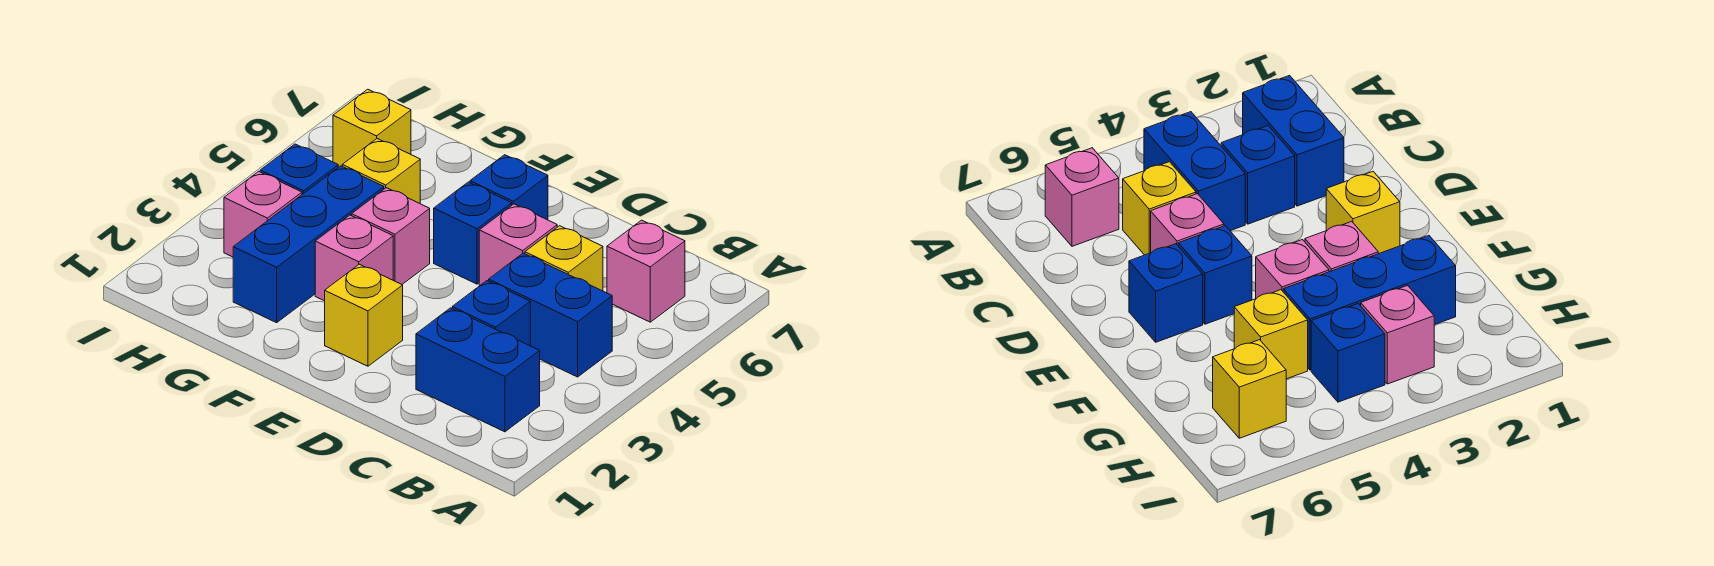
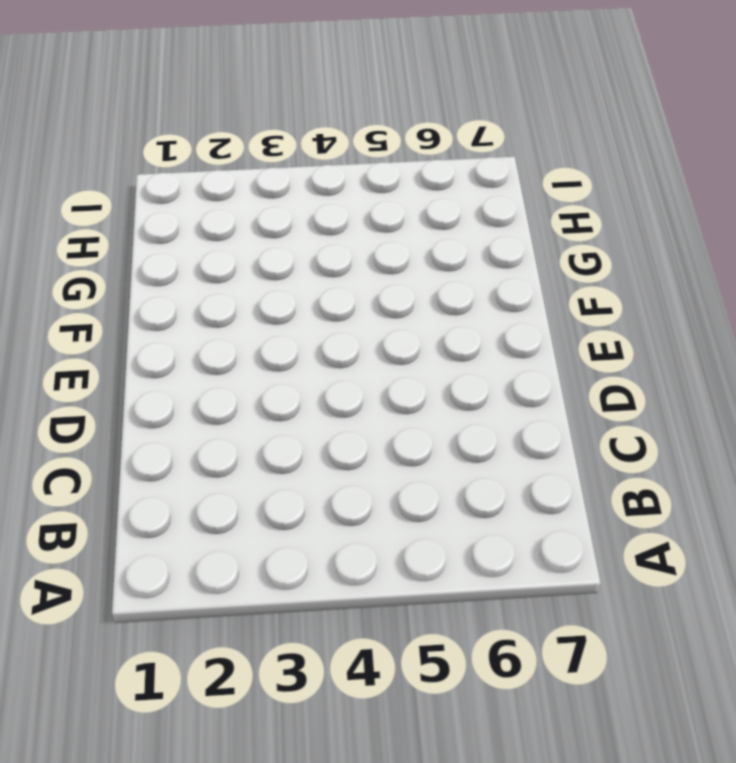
none -> blue 1x2 brick [416,308,540,432]
none -> blue 1x2 brick [489,253,612,377]
none -> pink 1x1 brick [607,220,685,322]

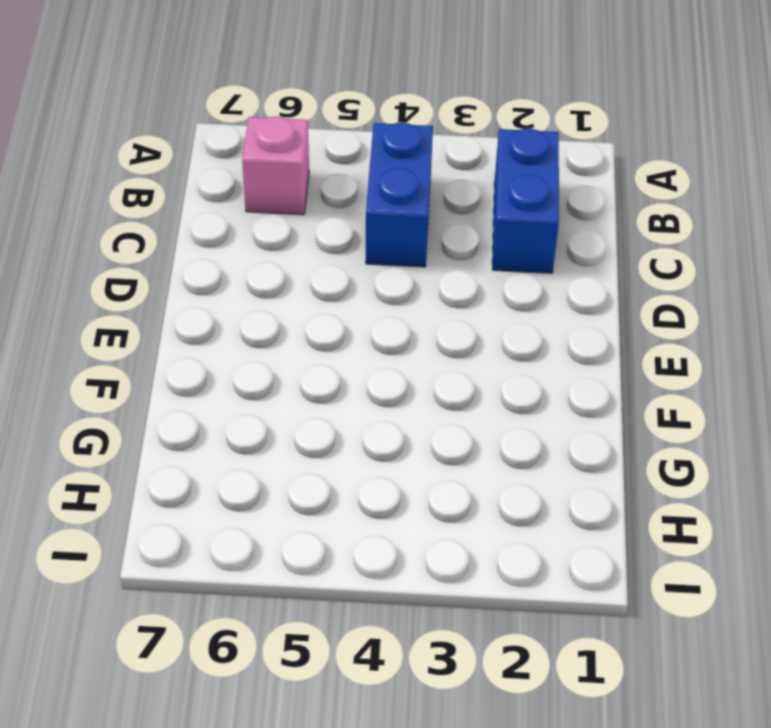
none -> blue 1x1 brick [452,281,530,346]
none -> yellow 1x1 brick [525,226,603,291]
none -> pink 1x1 brick [479,204,557,285]

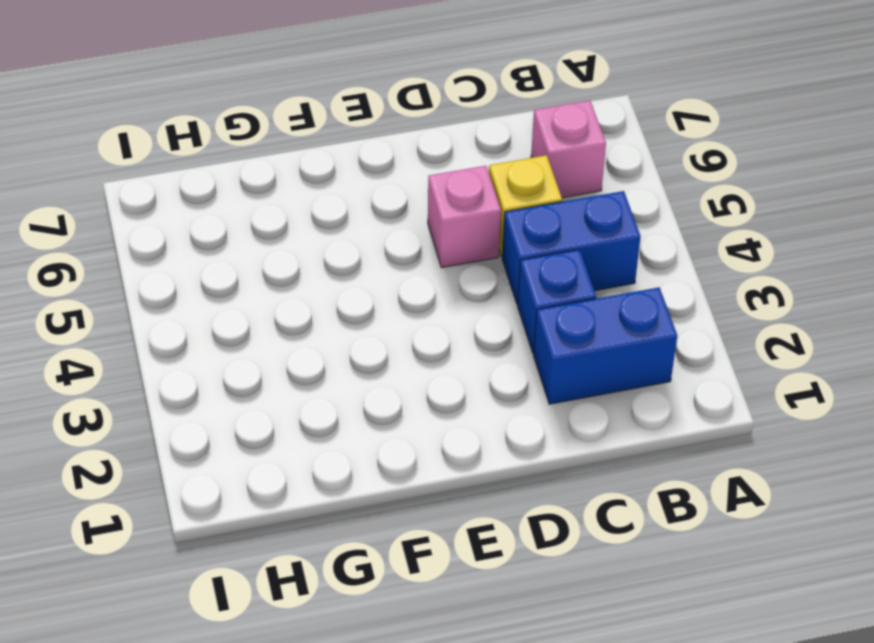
none -> yellow 1x1 brick [325,264,403,366]
none -> blue 1x1 brick [434,182,512,284]
none -> blue 1x1 brick [470,155,548,220]

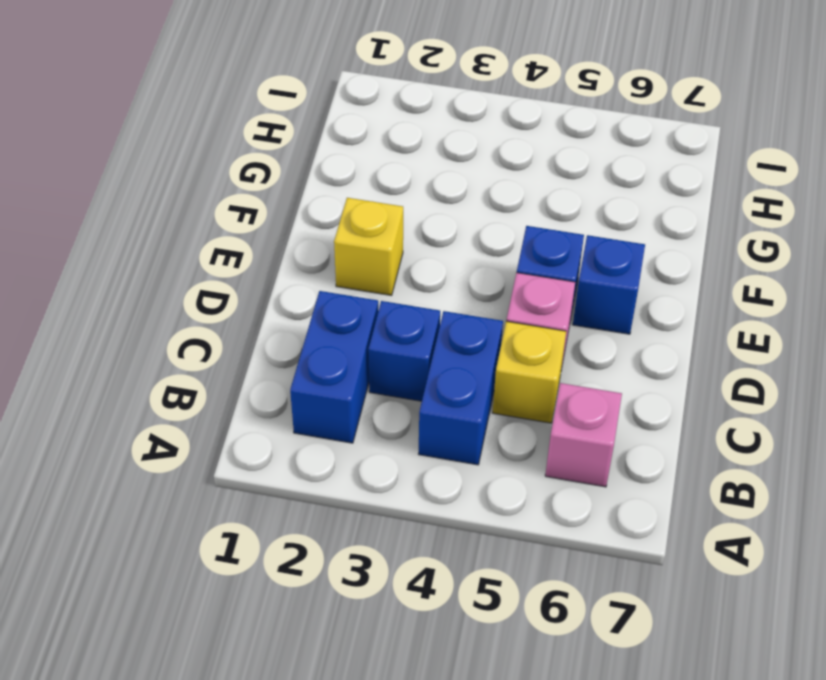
none -> pink 1x1 brick [315,215,393,301]
none -> pink 1x1 brick [352,188,430,284]
none -> blue 1x3 brick [233,166,384,323]

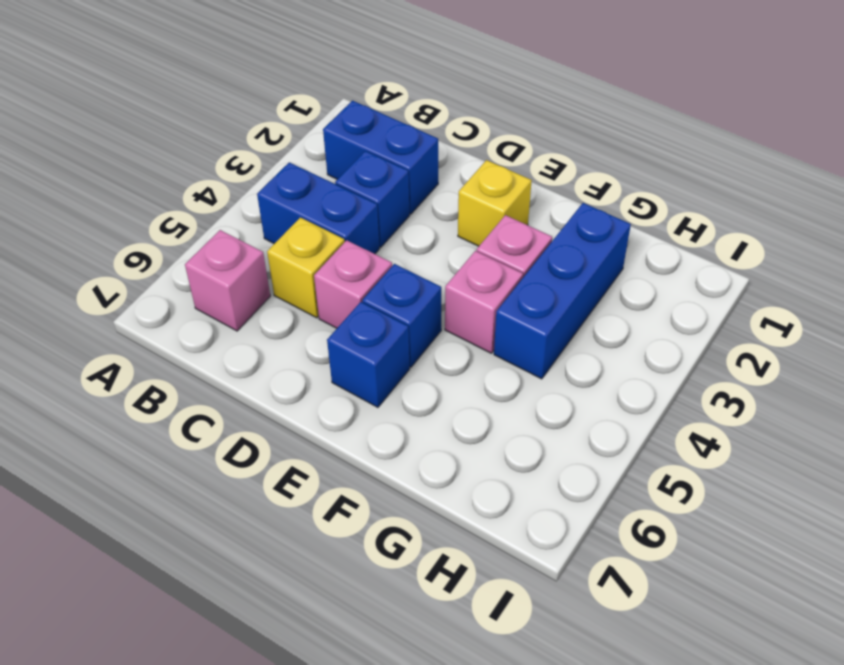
none -> yellow 1x1 brick [342,139,420,203]
none -> pink 1x1 brick [224,171,302,257]
none -> blue 1x1 brick [260,144,338,194]

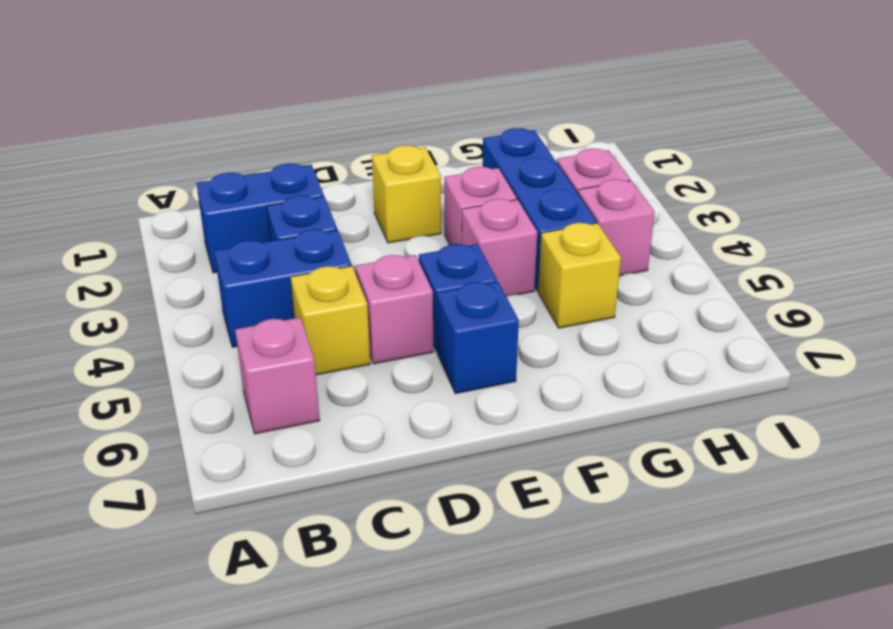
pink 1x1 brick [578,179,655,276] -> blue 1x1 brick [260,144,338,194]
none -> yellow 1x1 brick [333,89,411,167]

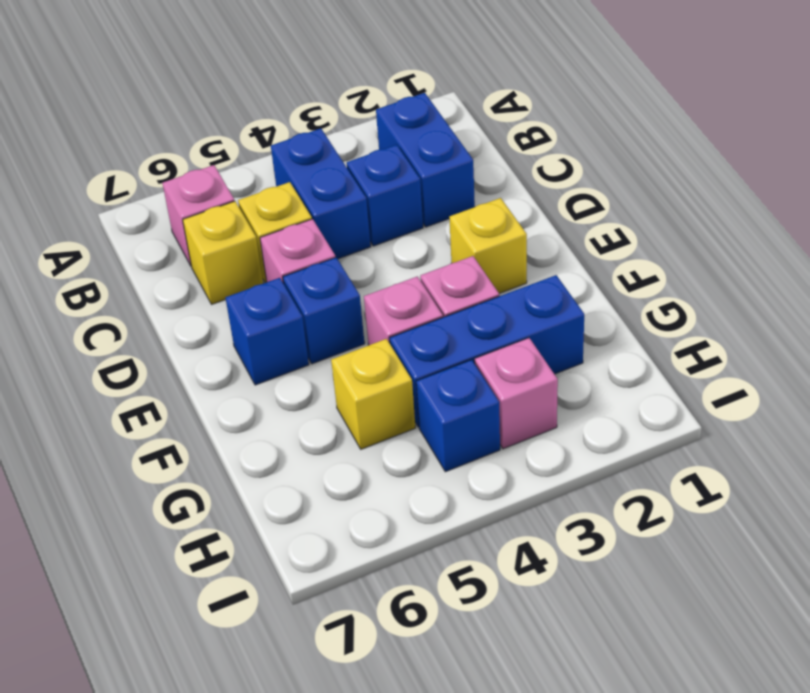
yellow 1x1 brick [183,201,263,304] -> yellow 1x1 brick moved to [333,89,411,167]

